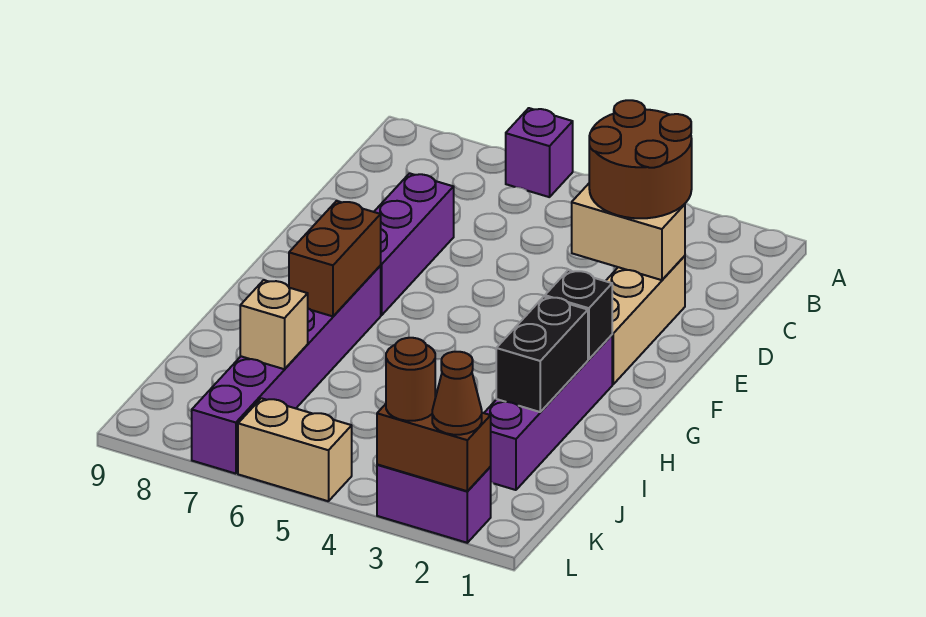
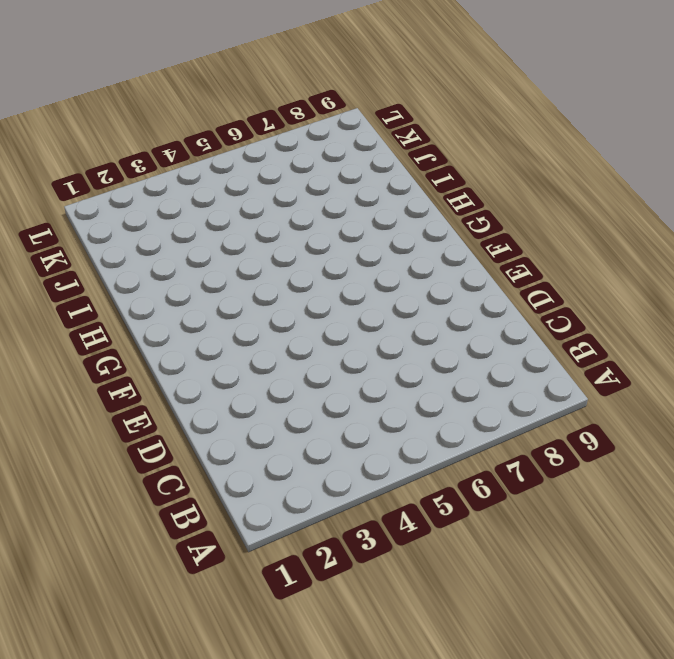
none -> purple 1x1 brick [506,108,573,197]
none -> tan 1x3 brick [606,256,685,384]
none -> purple 1x3 brick [374,173,454,315]

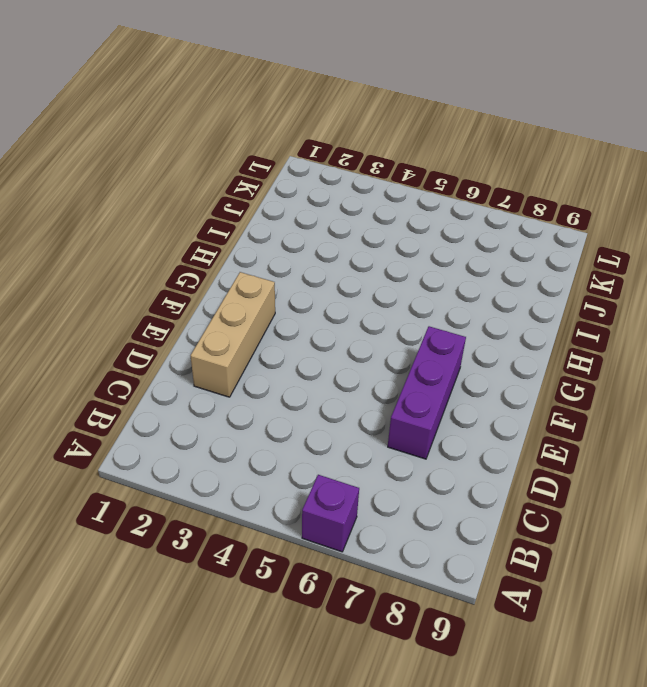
none -> purple 1x4 brick [484,335,612,490]
none -> purple 1x6 brick [192,266,381,474]
none -> purple 1x2 brick [377,464,491,543]

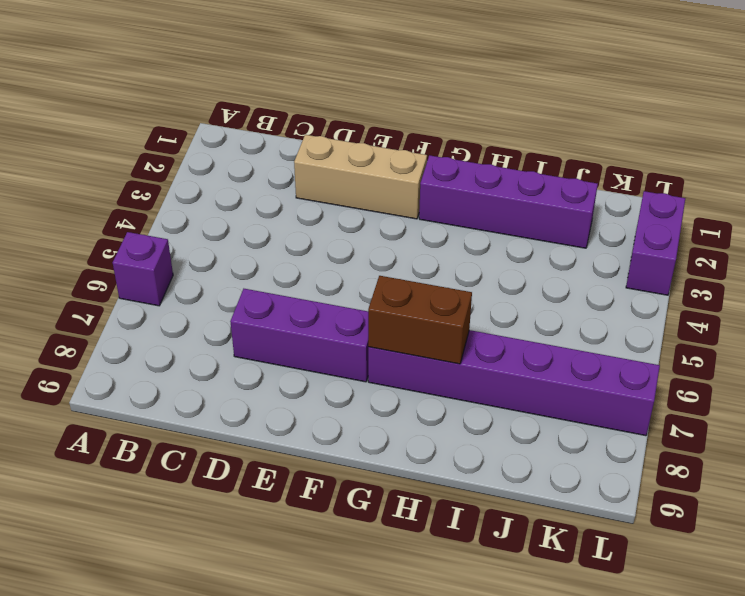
none -> tan 1x2 brick [238,398,352,501]
none -> tan 1x2 brick [572,184,685,280]
none -> black 1x1 brick [545,270,612,359]

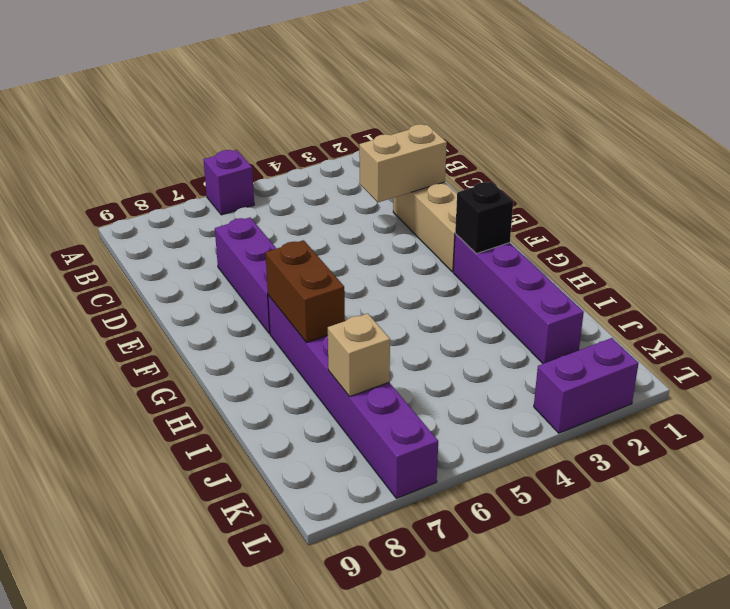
none -> tan 1x2 brick [238,398,352,501]
none -> black 1x2 brick [496,297,588,412]
none -> brown 1x2 brick [377,404,491,491]

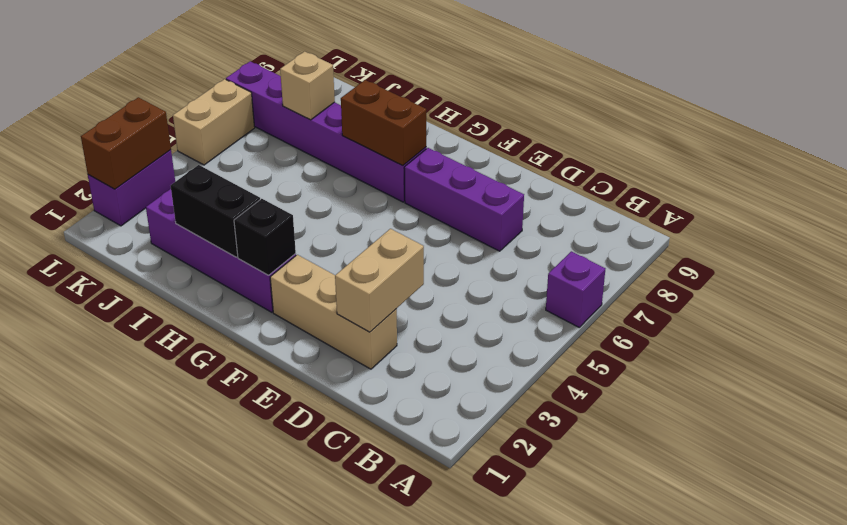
none -> brown 2x2 round brick [589,100,692,218]
none -> brown 1x1 cone [432,352,482,435]
none -> brown 1x1 round brick [386,338,435,421]

